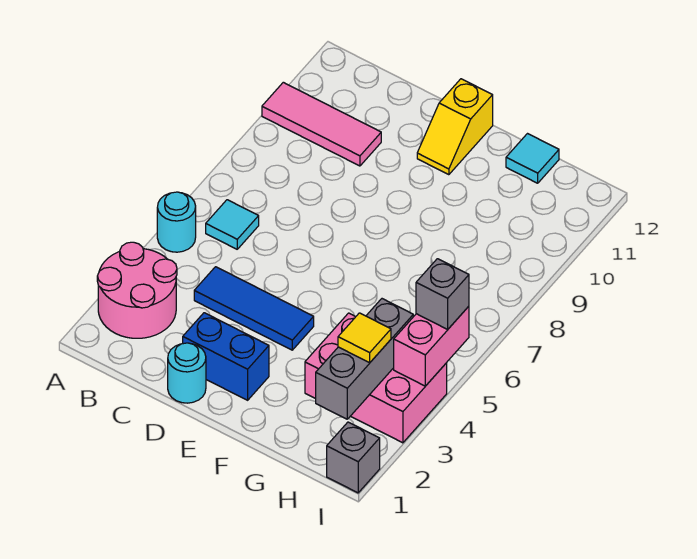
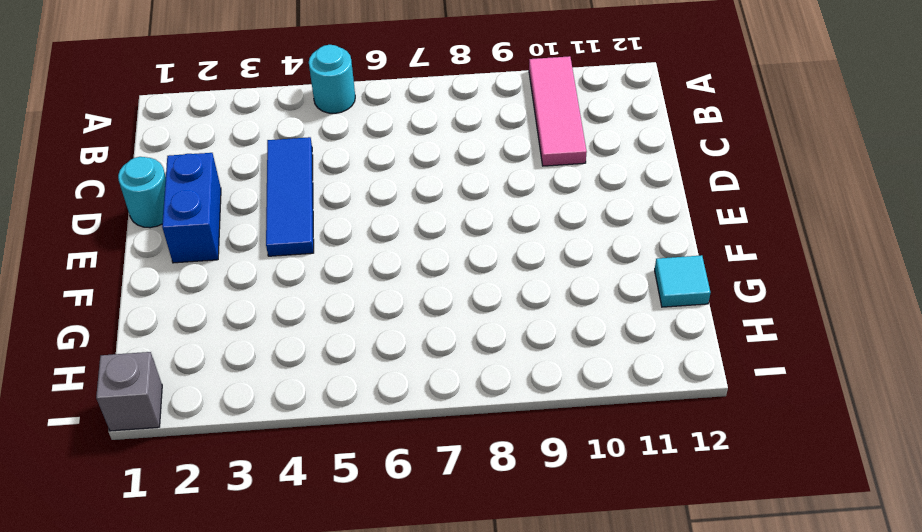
none -> pink 2x2 round brick [97,242,177,338]
none -> cyan 1x1 tile [206,200,259,249]
none -> yellow 1x2 slope [417,79,493,175]

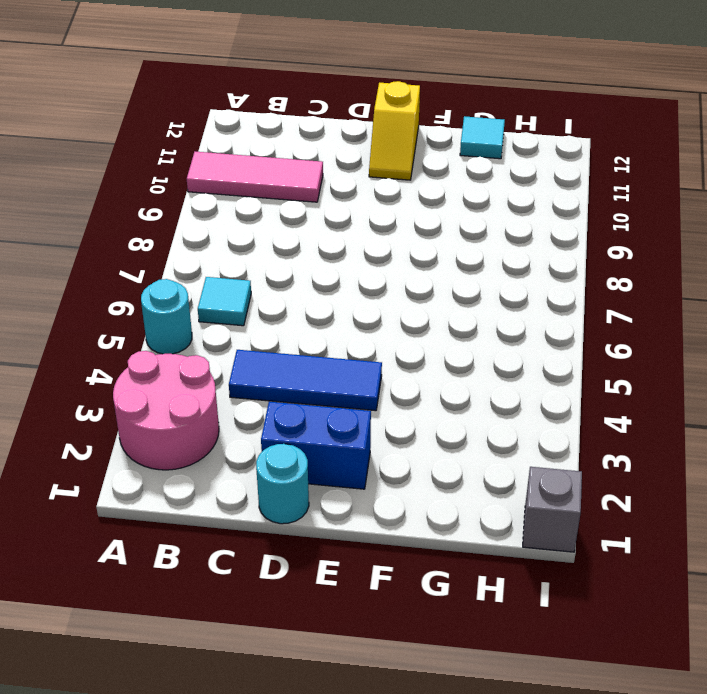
none -> pink 2x3 brick [305,313,447,443]
none -> grey 1x3 brick [316,299,413,419]
none -> pink 1x2 brick [394,306,469,386]

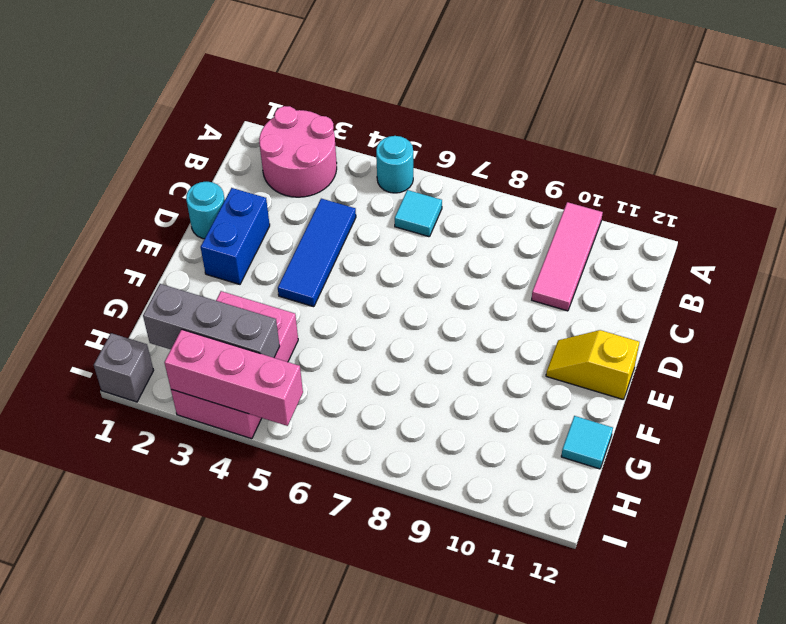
pink 1x3 brick [164,329,303,426] -> pink 1x2 brick [394,306,469,386]
none -> yellow 1x1 tile [338,313,391,363]
none -> grey 1x1 brick [416,259,469,329]

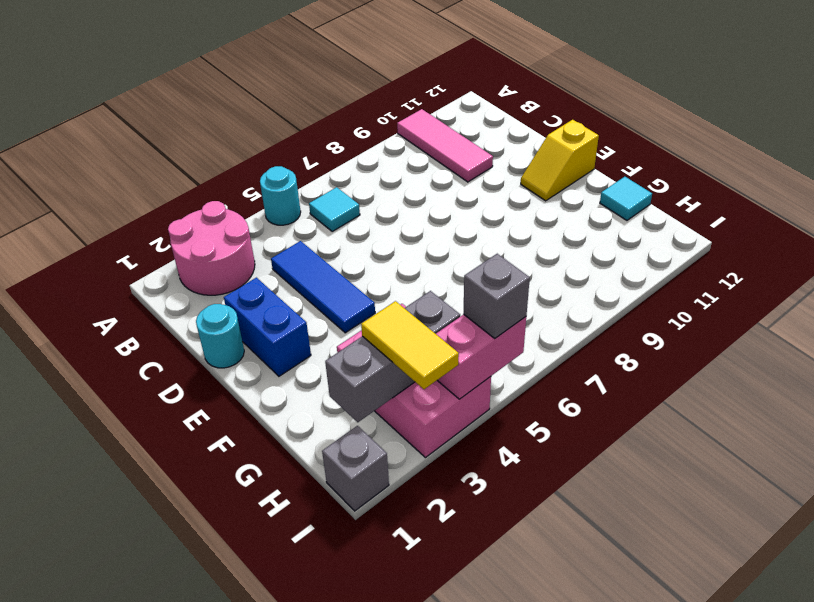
yellow 1x2 tile [361,301,459,389] -> yellow 1x1 tile [338,313,391,363]

